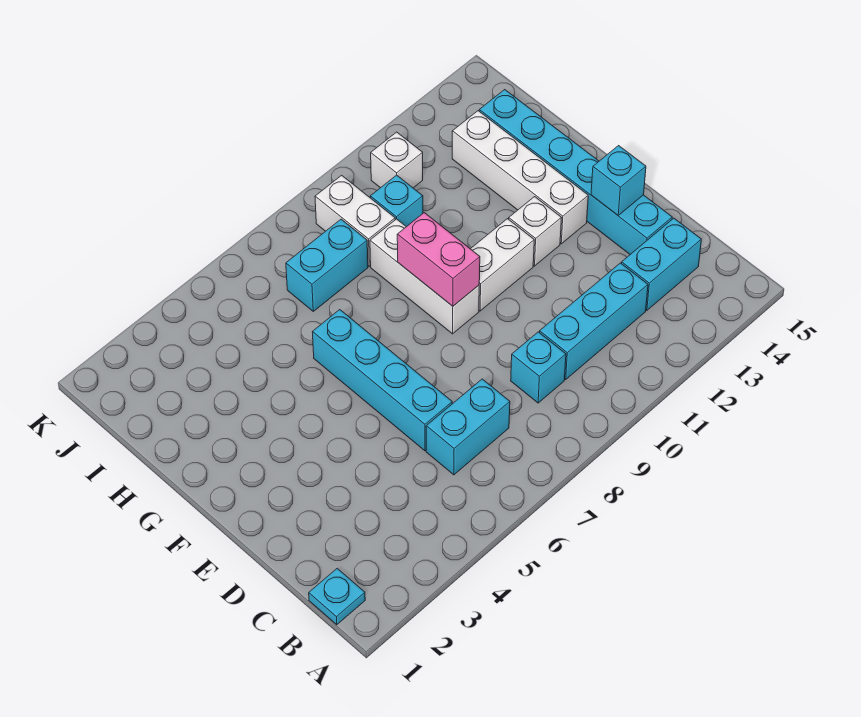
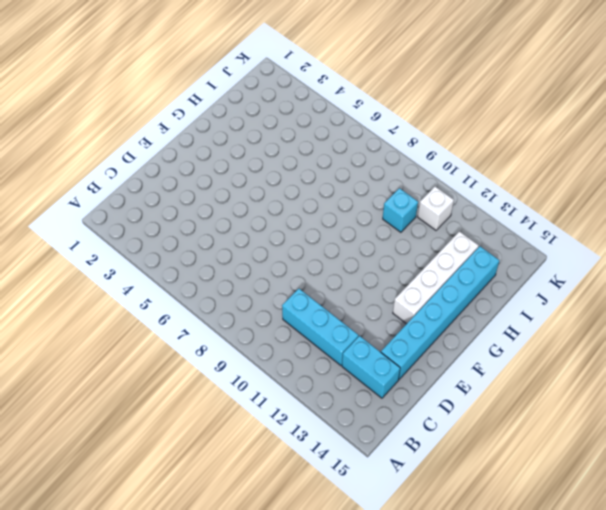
none -> cyan 1x1 plate [309,568,365,625]
none -> cyan 1x2 brick [426,379,510,475]
none -> cyan 1x1 brick [511,332,566,403]

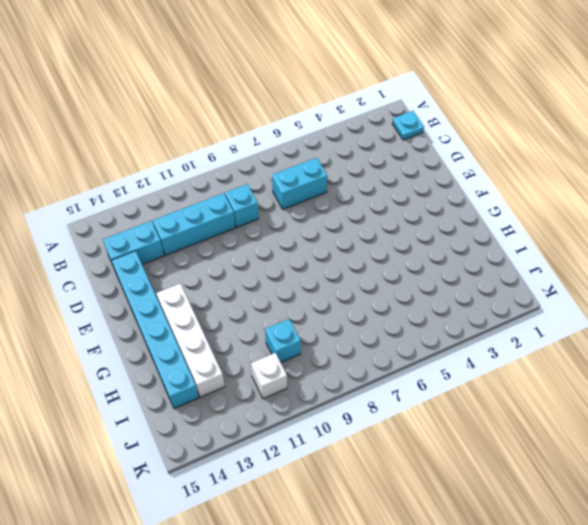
none -> cyan 1x4 brick [313,310,452,451]
none -> white 1x3 brick [370,219,479,334]
none -> white 1x2 brick [471,219,534,311]

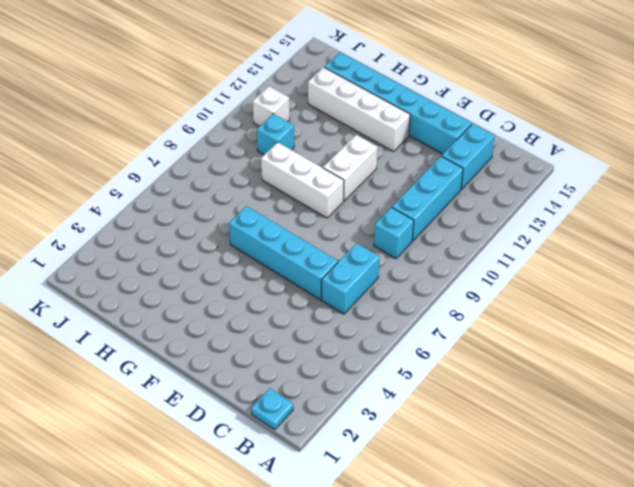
none -> white 1x1 brick [509,197,561,266]
none -> cyan 1x2 brick [286,219,368,311]
none -> white 1x2 brick [315,175,395,266]

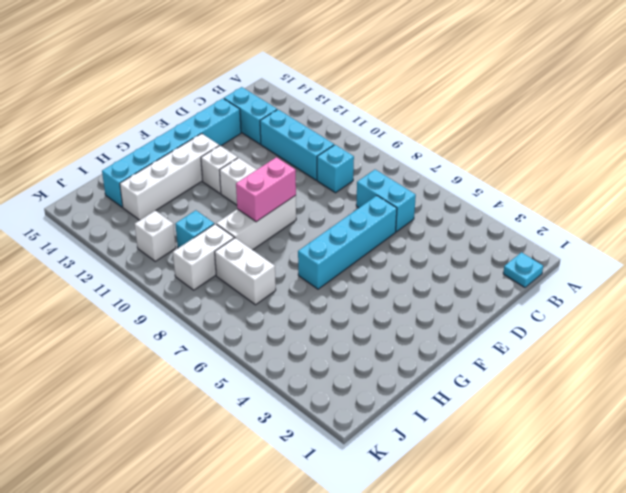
white 1x2 brick [215,238,276,305] -> cyan 1x2 brick [286,219,368,311]
none -> cyan 1x1 brick [591,146,646,215]

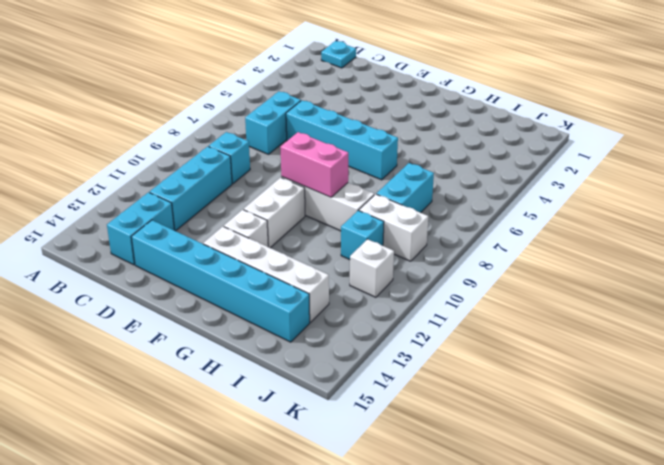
none -> cyan 1x1 brick [591,146,646,215]

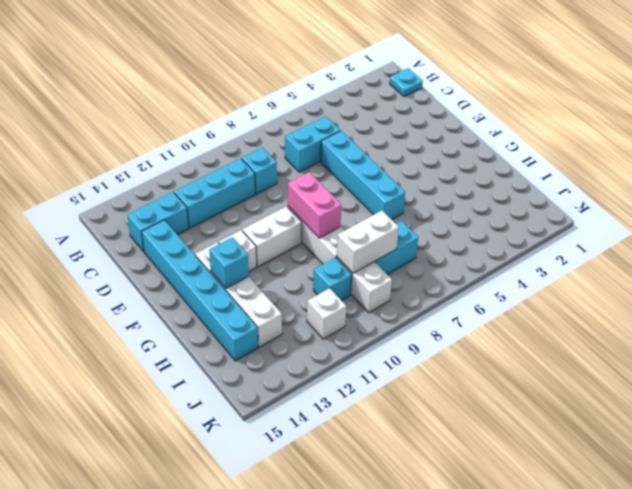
cyan 1x1 brick [209,237,249,288] -> cyan 1x1 brick moved to [591,146,646,215]
white 1x2 brick [337,211,399,273] -> none

